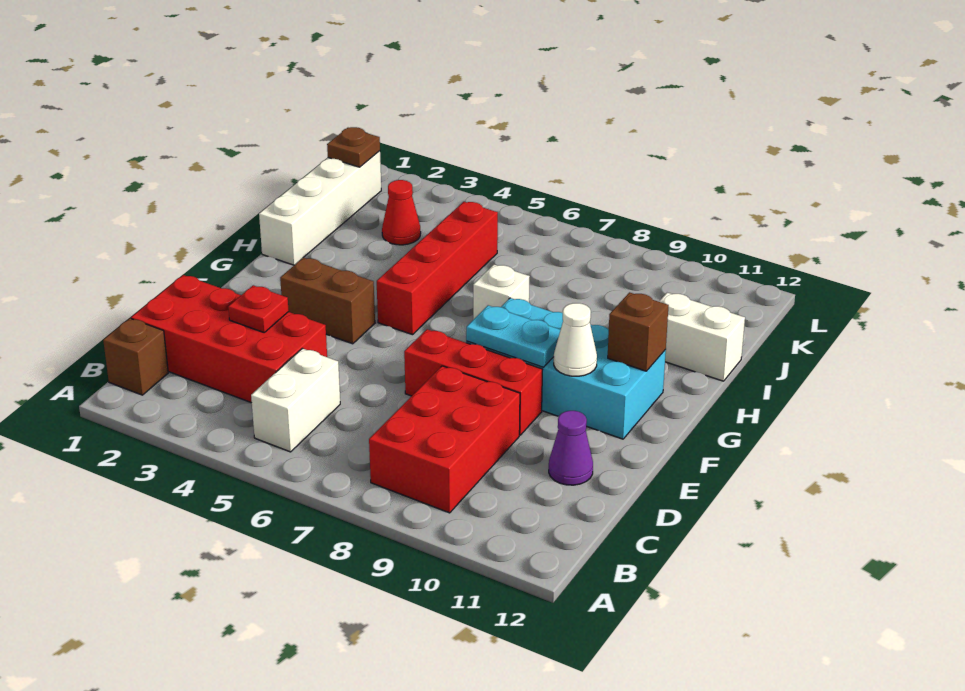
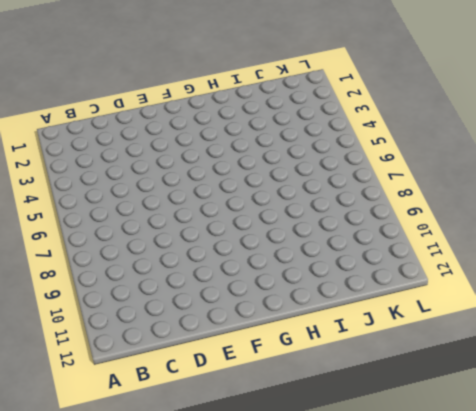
none -> brown 1x1 brick [103,318,168,395]
none -> white 1x2 brick [251,348,340,452]
none -> red 2x3 brick [369,366,520,513]

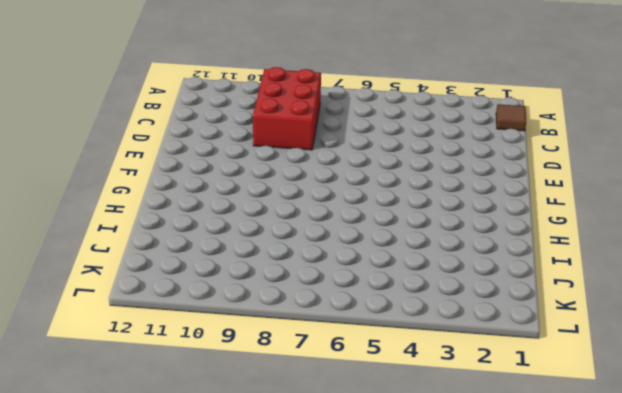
brown 1x1 tile [496,104,526,131] -> brown 1x1 brick [103,318,168,395]
none -> white 1x2 brick [251,348,340,452]
none -> red 2x4 brick [131,275,327,403]
none -> purple 1x1 cone [549,411,593,485]

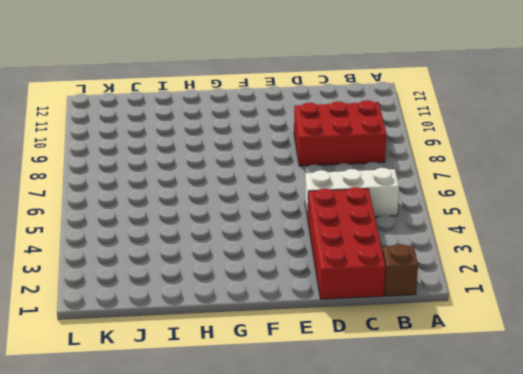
white 1x3 brick [305,168,399,218] -> white 1x2 brick [251,348,340,452]
none -> purple 1x1 cone [549,411,593,485]
none -> red 1x3 brick [404,329,543,435]
none -> brown 1x2 brick [280,258,375,344]

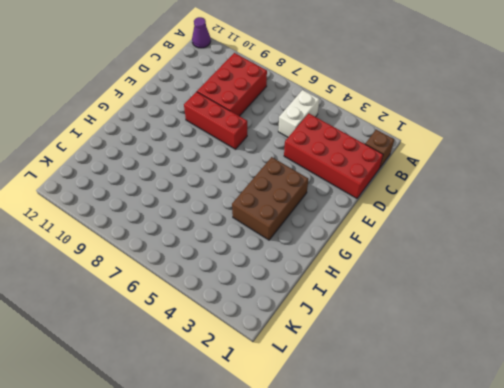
purple 1x1 cone [192,17,211,48] -> purple 1x1 cone moved to [549,411,593,485]
brown 2x3 brick [232,157,308,240] -> brown 1x2 brick [280,258,375,344]
none -> cyan 2x4 brick [466,298,666,439]
none -> red 1x4 brick [377,202,498,335]
none -> white 1x4 brick [259,151,381,265]

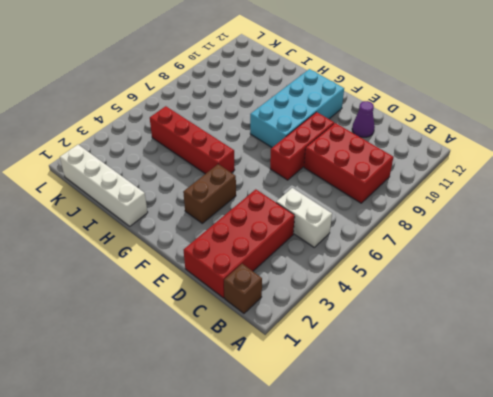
none -> white 1x1 brick [473,265,530,320]
none -> white 1x2 brick [659,293,745,381]
none -> red 1x1 cone [382,180,421,245]

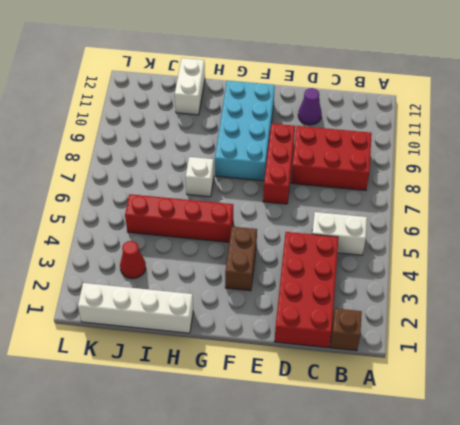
none -> red 1x1 plate [228,286,289,332]
none -> cyan 1x2 plate [466,305,560,367]
none -> white 1x1 cone [554,303,597,376]

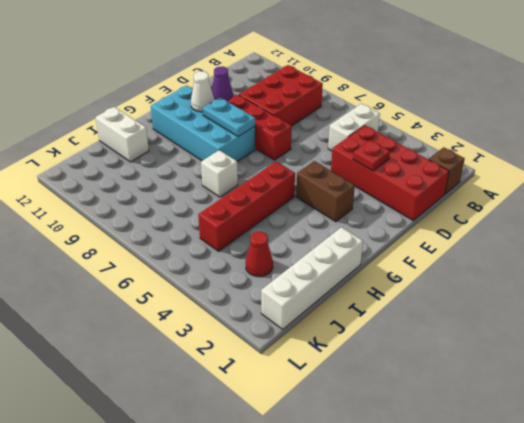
none -> brown 1x1 brick [608,292,669,371]
none -> brown 1x1 plate [327,127,380,167]

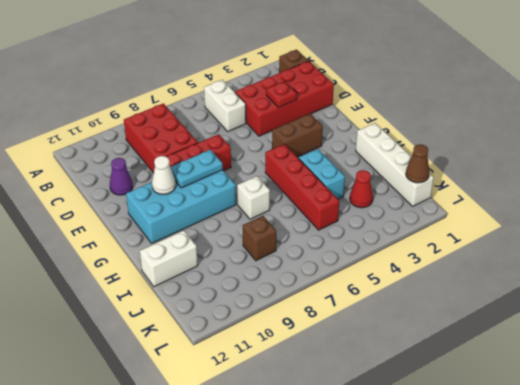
cyan 1x2 brick [299,149,345,199] -> none
brown 1x1 brick [243,216,276,261] -> brown 1x1 brick moved to [608,292,669,371]
brown 1x1 cone [406,144,430,183] -> brown 1x1 plate [327,127,380,167]

